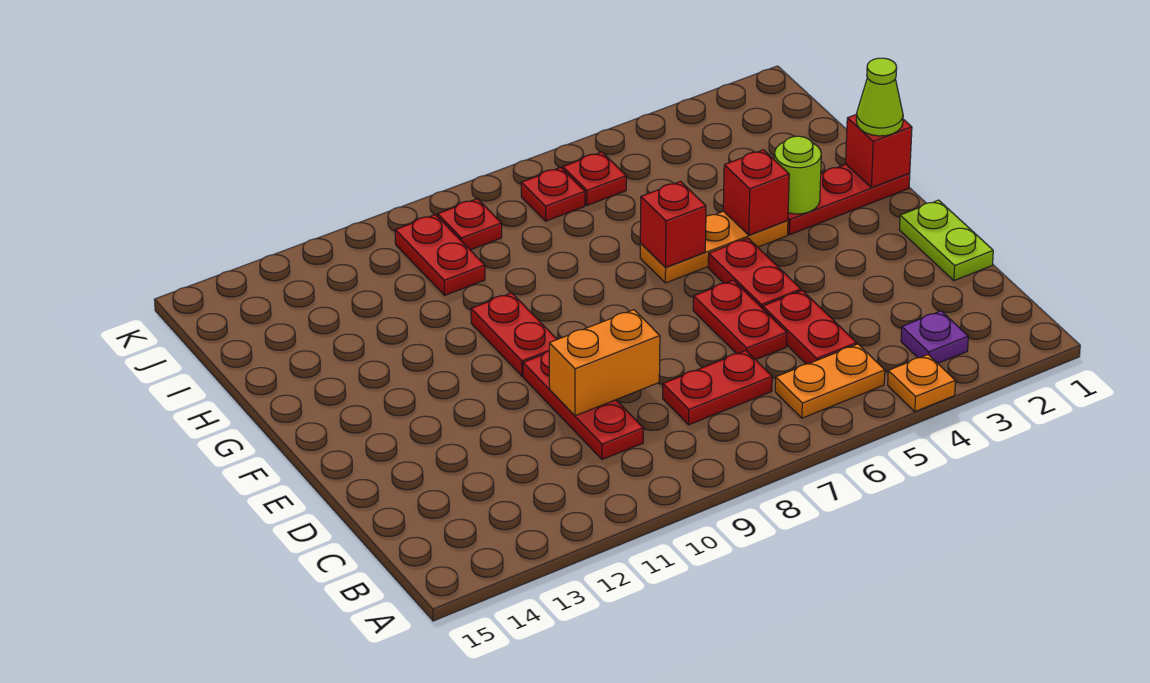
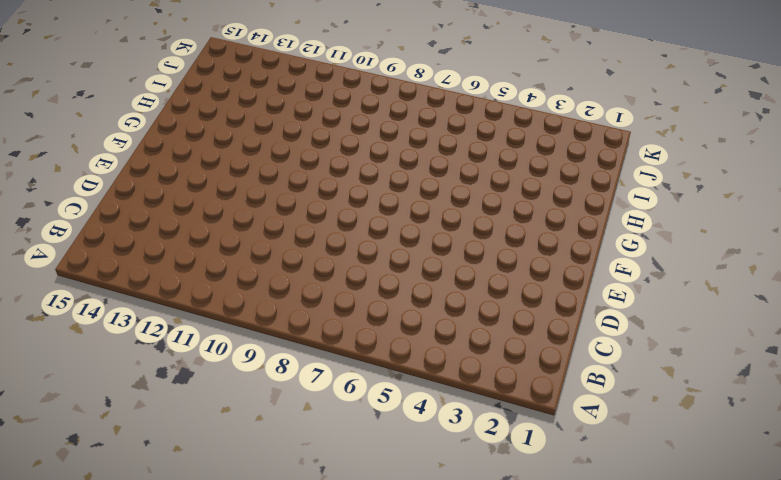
none -> orange 1x1 plate [888,355,955,412]
none -> purple 1x1 plate [901,311,968,363]
none -> orange 1x2 plate [775,344,885,418]

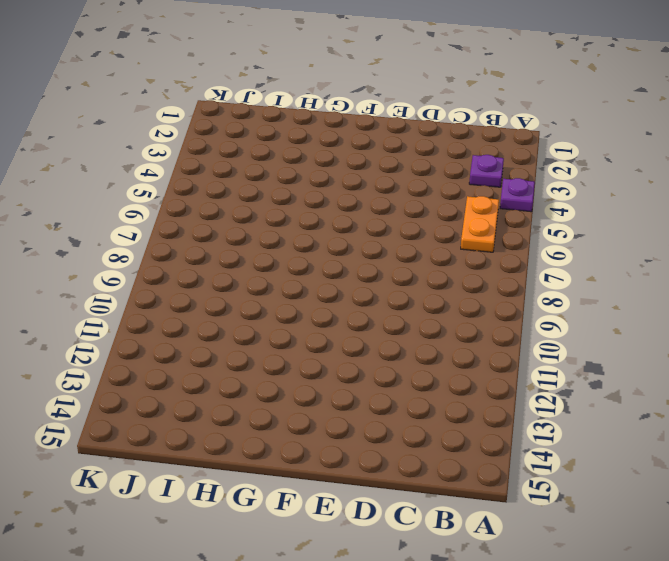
purple 1x1 plate [500,178,535,212] -> orange 1x1 plate [888,355,955,412]
none -> red 1x2 plate [763,290,857,364]
none -> red 1x2 plate [663,351,772,425]
none -> red 1x3 plate [523,351,644,460]

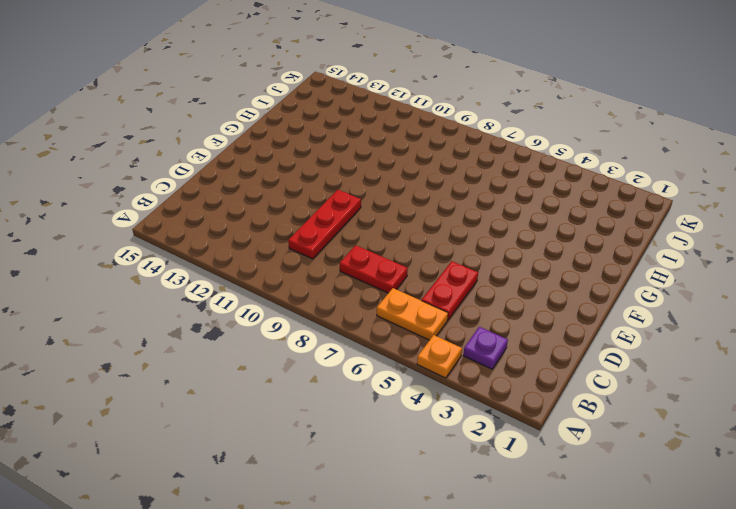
none -> lime 1x2 plate [900,200,993,281]
none -> red 1x2 plate [693,280,787,360]
none -> red 1x2 plate [708,238,801,309]

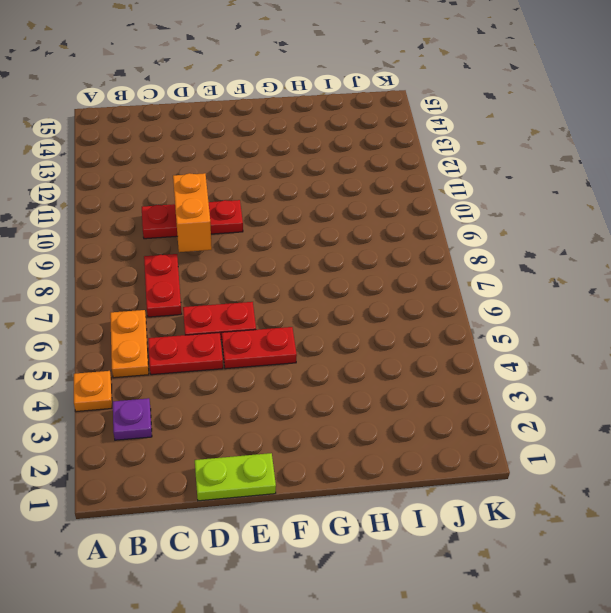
none -> red 1x2 plate [471,293,557,376]
none -> red 1x3 plate [788,164,910,235]
none -> orange 1x3 plate [640,211,788,283]

